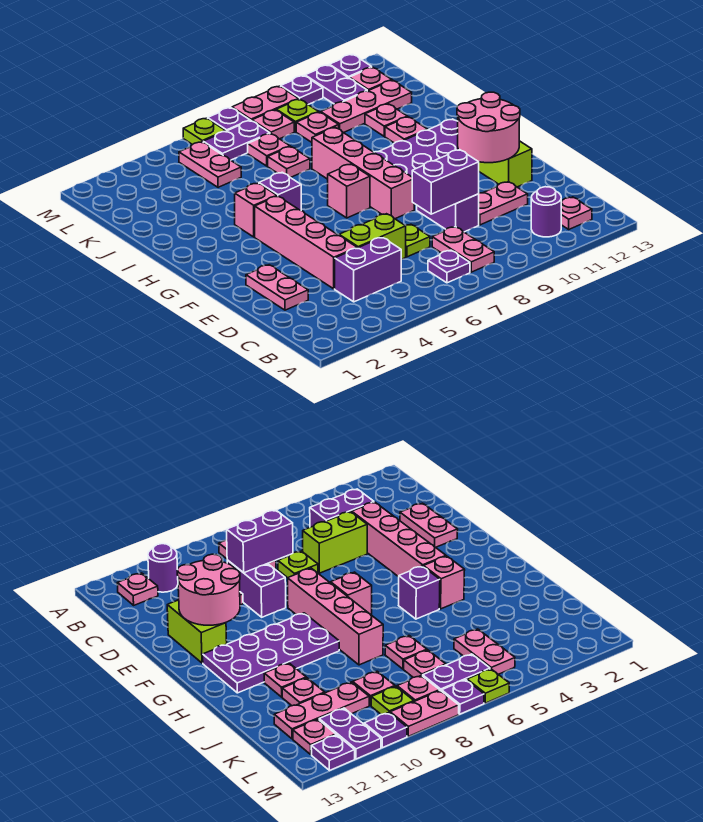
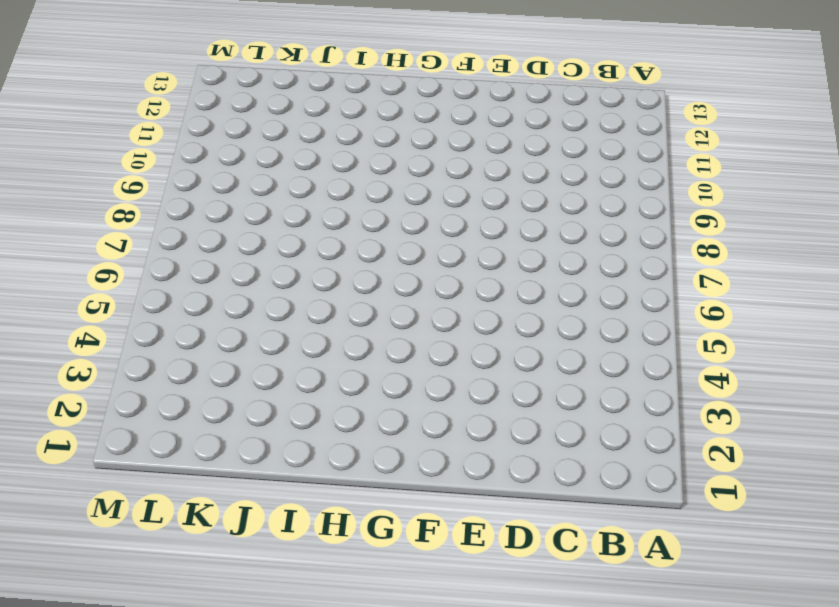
none -> purple 1x1 plate [428,250,470,283]
none -> pink 1x2 plate [432,227,494,272]
none -> purple 1x1 round brick [531,187,561,237]
none -> pink 1x1 plate [561,197,592,229]

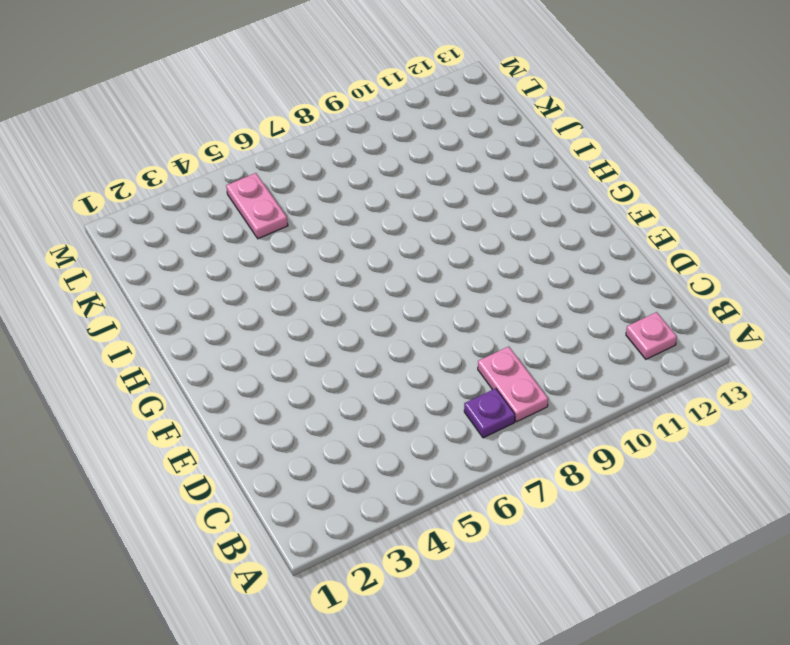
none -> purple 1x1 round brick [531,187,561,237]
none -> purple 1x2 brick [335,237,401,302]
none -> pink 1x2 plate [246,265,308,310]
none -> pink 1x4 brick [255,196,357,289]

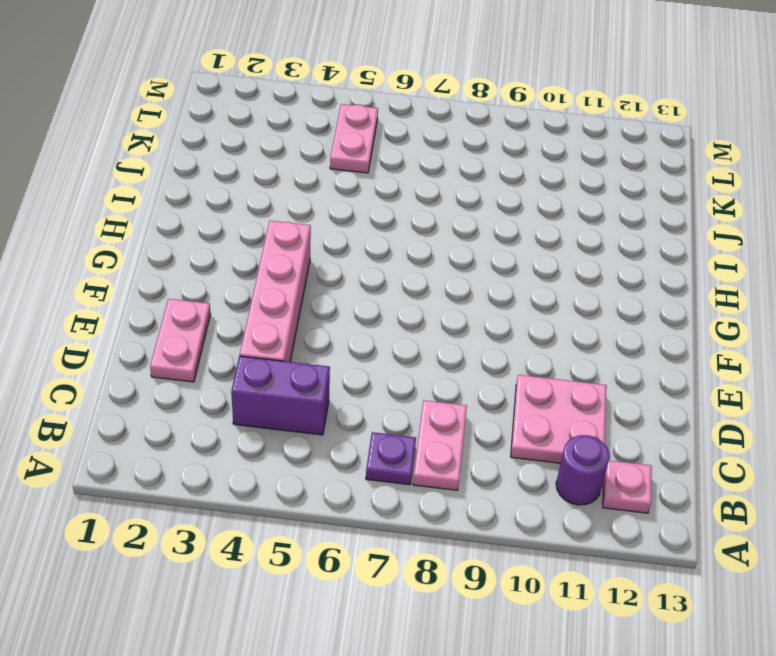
pink 2x2 plate [511,375,607,463] -> pink 1x2 plate [479,182,528,225]
none -> lime 1x2 brick [339,214,406,259]
none -> lime 1x1 plate [405,224,430,257]
none -> purple 1x2 brick [417,194,479,232]
none -> lime 1x2 brick [479,141,532,187]

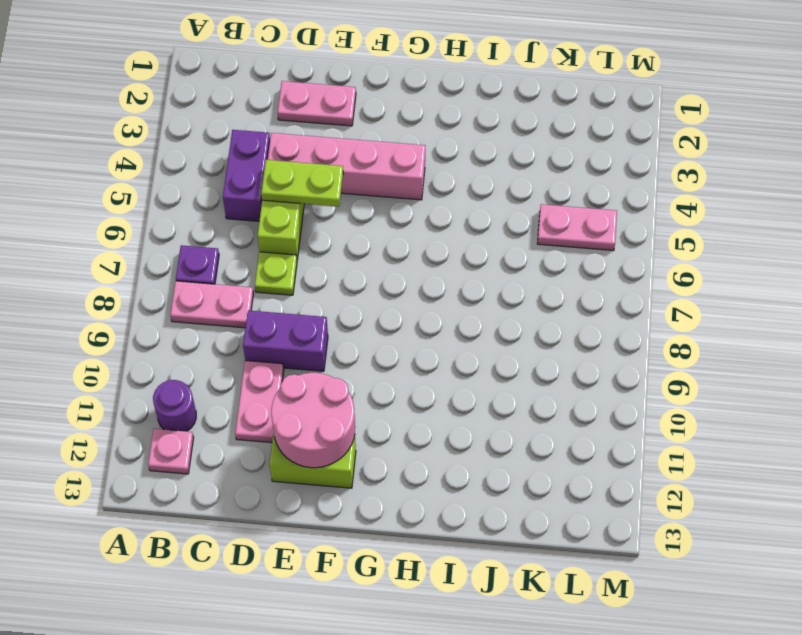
lime 1x2 plate [261,160,343,207] -> none
none -> pink 1x4 brick [312,127,414,219]
none -> pink 1x1 brick [328,164,370,218]
none -> purple 2x4 plate [374,119,458,177]
none -> pink 1x1 brick [235,183,277,237]

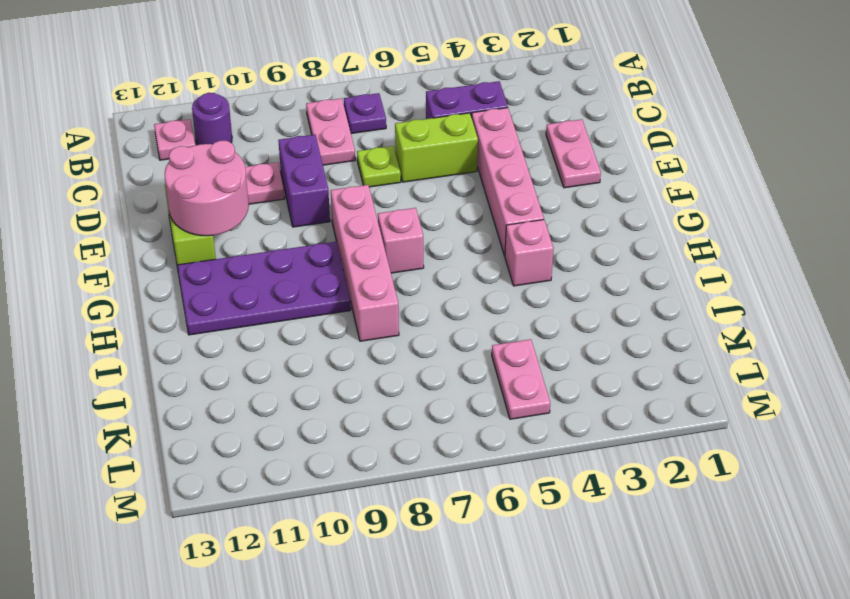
none -> purple 1x1 brick [259,172,301,210]
none -> pink 1x1 plate [385,117,427,143]
none -> pink 1x1 plate [268,147,310,178]
none -> pink 1x1 plate [365,104,407,136]

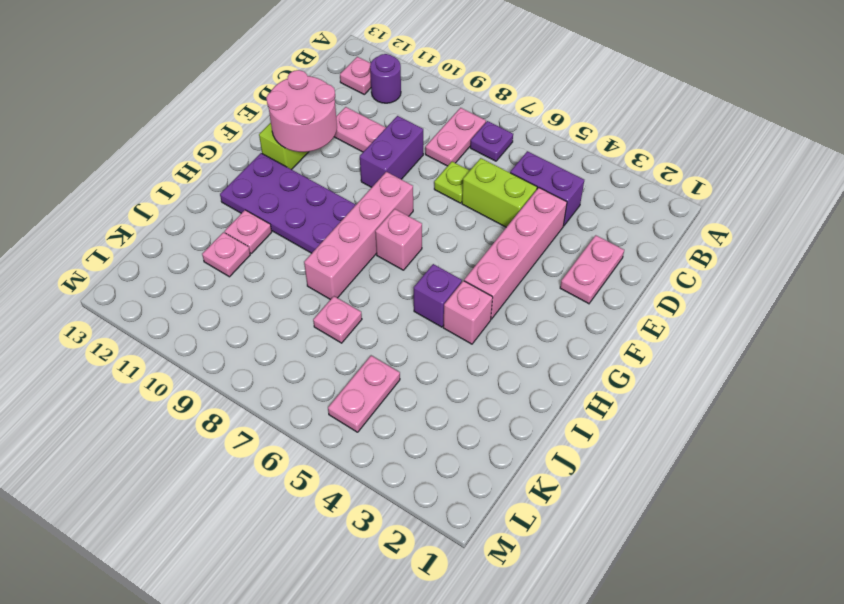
none -> pink 1x1 plate [248,134,290,166]
none -> pink 1x1 plate [296,112,339,142]
none -> pink 1x3 plate [321,80,412,133]
none -> purple 1x2 plate [203,121,270,160]

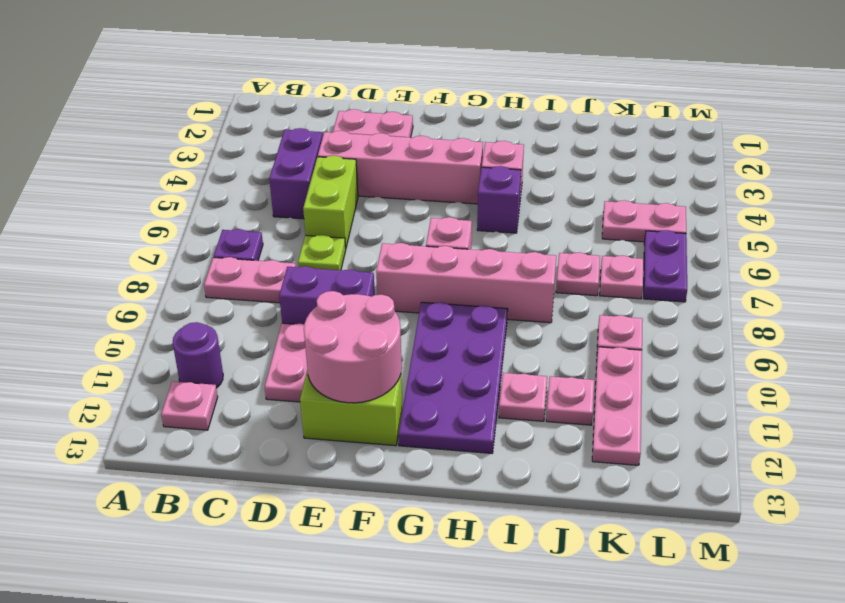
none -> pink 1x1 plate [252,110,294,139]
none -> lime 1x1 plate [276,99,319,132]
none -> purple 1x2 plate [305,65,367,104]
none -> pink 1x1 plate [349,67,392,91]

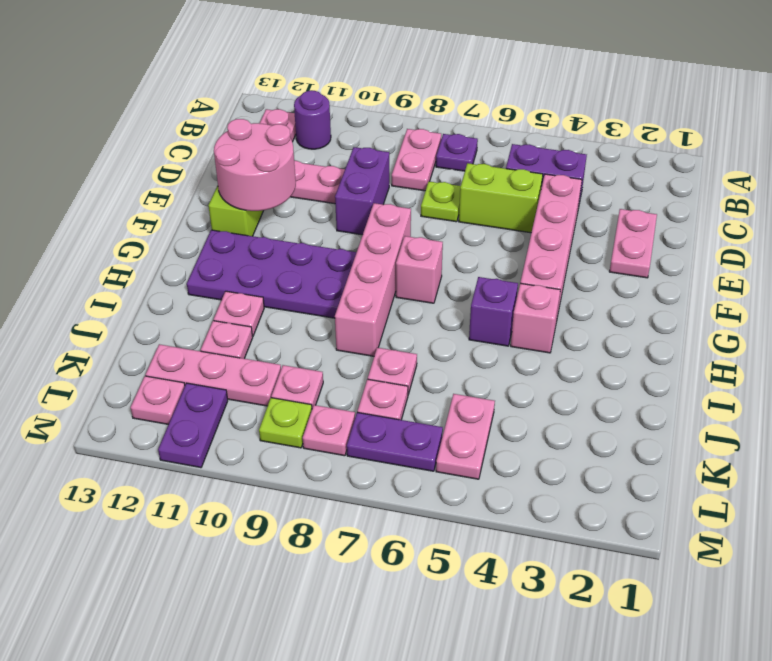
none -> lime 1x1 plate [183,118,226,145]
none -> purple 1x1 plate [208,108,250,131]
none -> pink 1x2 plate [232,86,299,121]
none -> purple 1x1 plate [281,76,323,104]

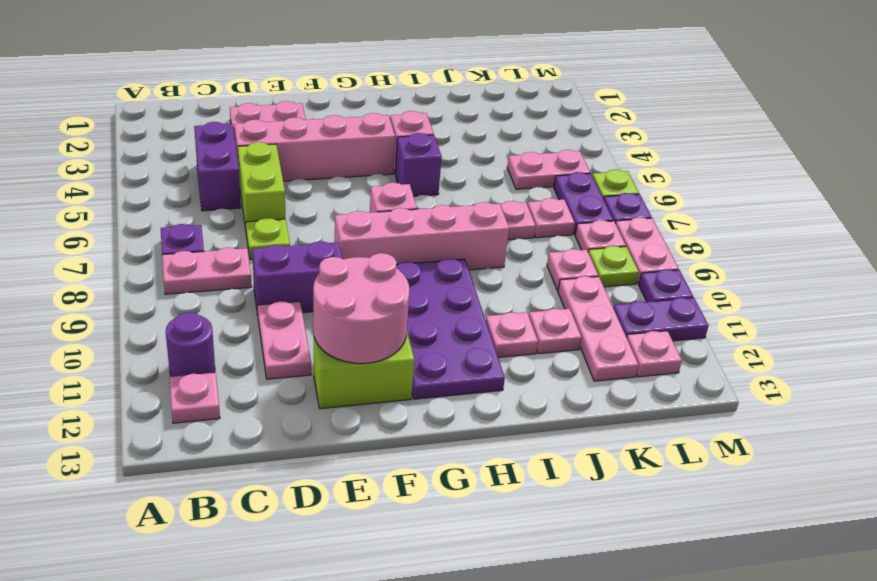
none -> purple 1x1 plate [329,54,372,78]
none -> purple 1x2 brick [412,150,479,214]

